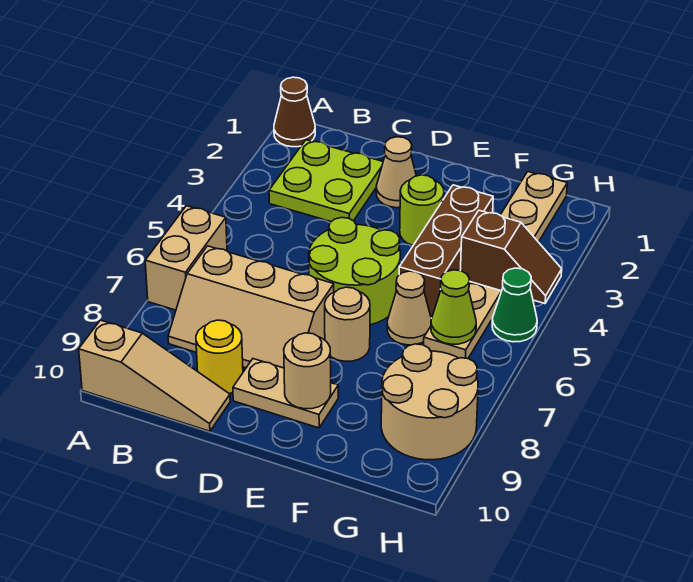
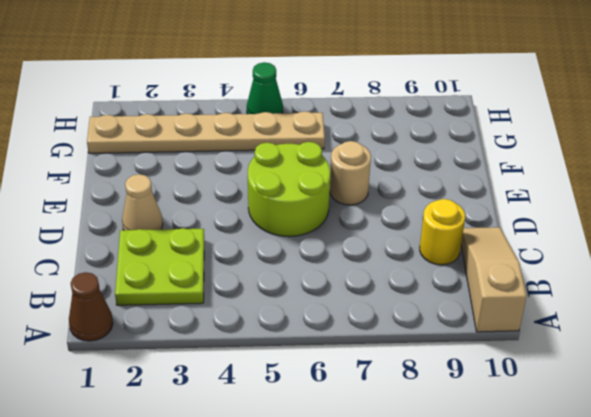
none -> tan 1x2 brick [145,206,227,310]
none -> tan 2x3 slope [168,246,334,368]
none -> tan 1x2 plate [233,359,338,428]

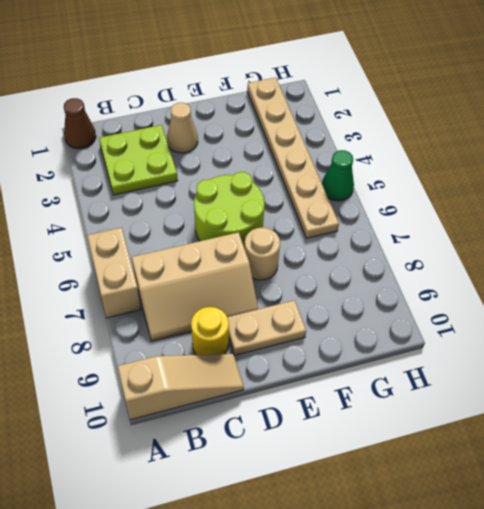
none -> lime 1x1 round brick [400,175,444,245]
none -> brown 1x3 brick [399,185,493,318]
none -> tan 1x1 cone [387,271,431,345]

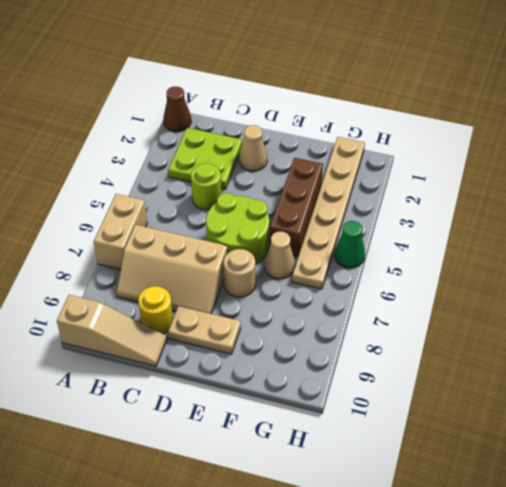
lime 1x1 round brick [191,163,221,210] -> lime 1x1 round brick moved to [400,175,444,245]
none -> tan 2x2 round brick [381,344,478,460]
none -> tan 1x1 round brick [284,333,331,409]
none -> brown 1x2 slope [460,210,562,304]

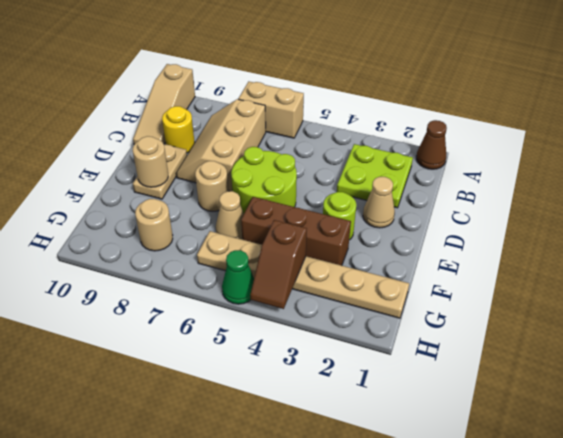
tan 1x1 round brick [135,199,173,251] -> tan 2x2 round brick [381,344,478,460]
none -> lime 1x1 cone [431,270,476,344]

